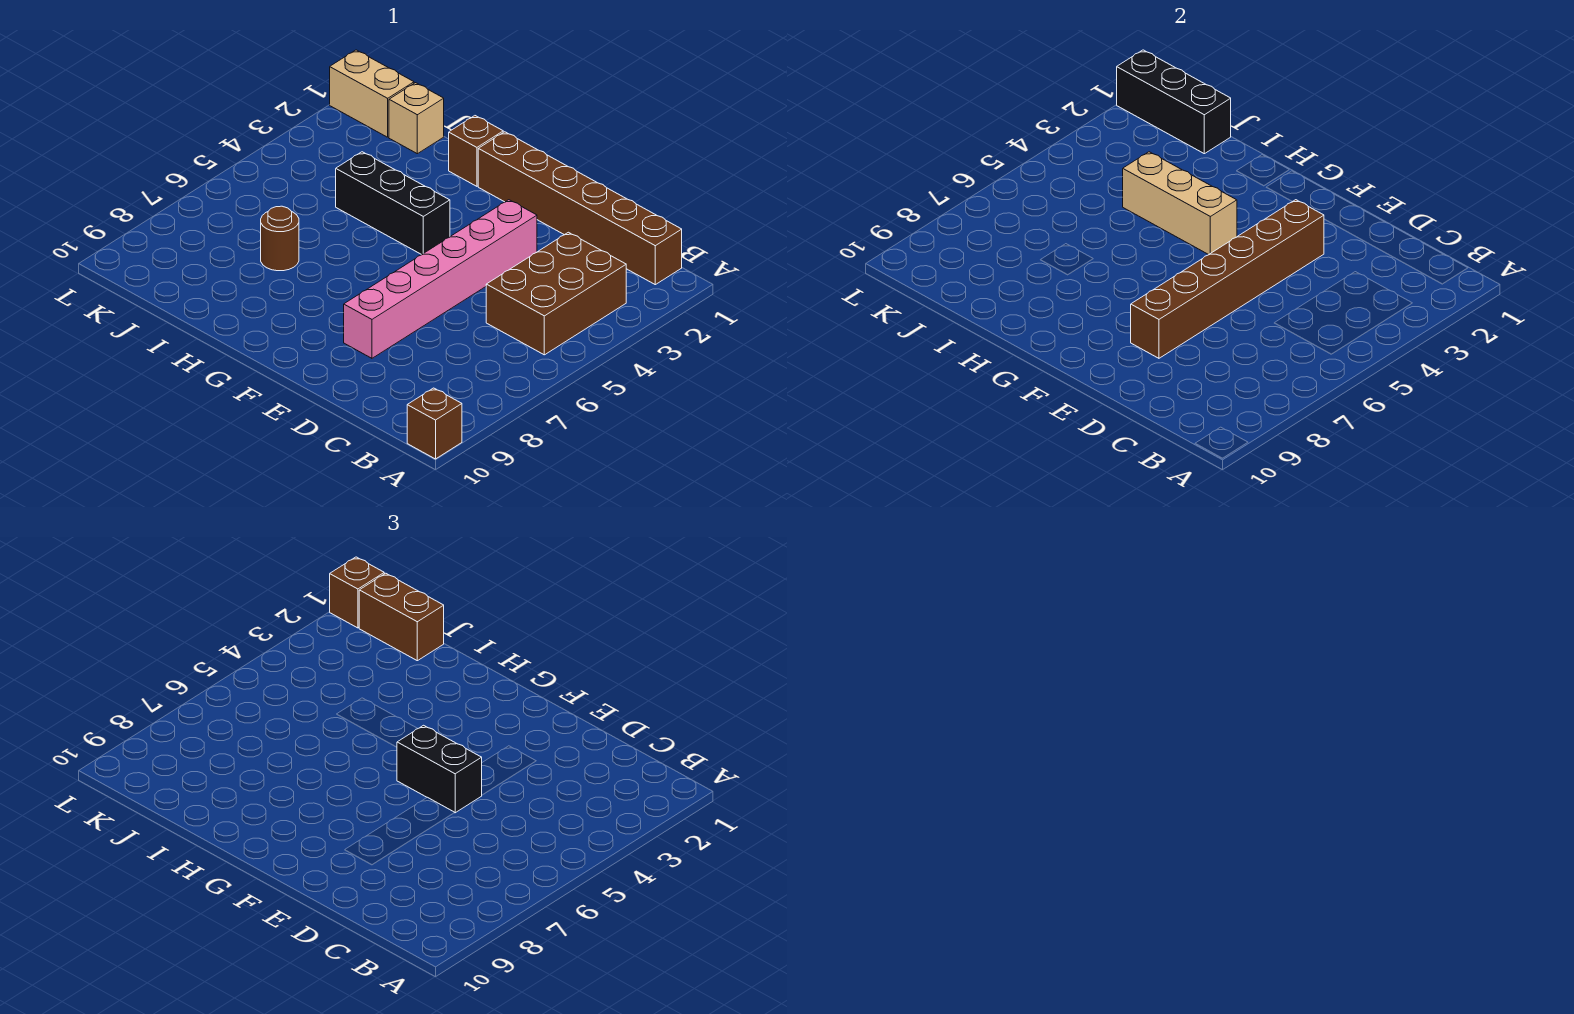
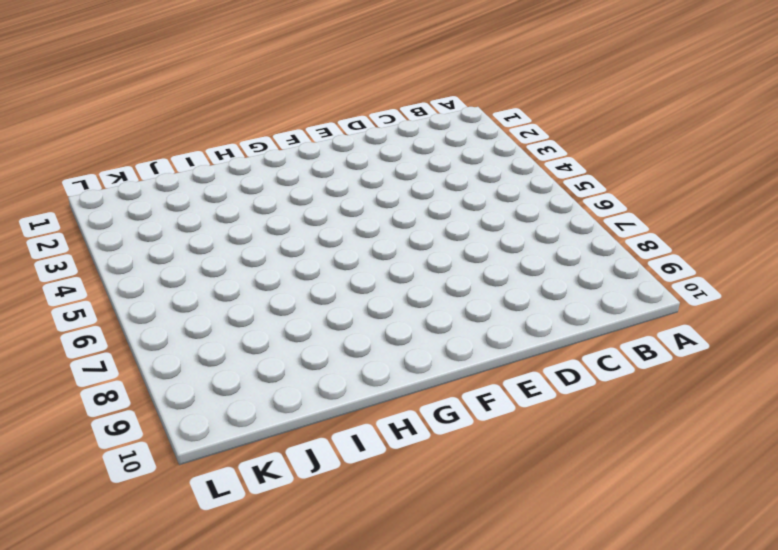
none -> brown 1x1 brick [407,388,462,459]
none -> brown 1x6 brick [478,132,682,285]
none -> brown 2x3 brick [486,232,626,355]

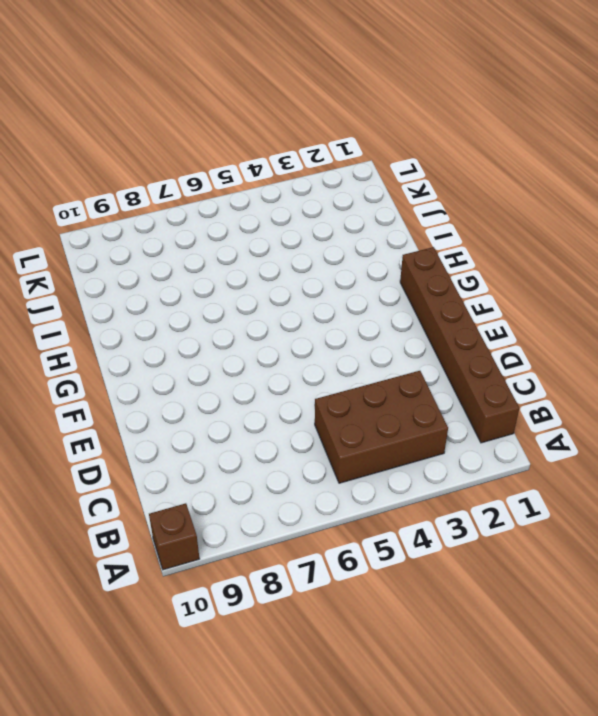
none -> pink 1x6 brick [344,200,537,358]
none -> black 1x3 brick [336,152,450,255]
none -> brown 1x1 brick [449,116,503,186]

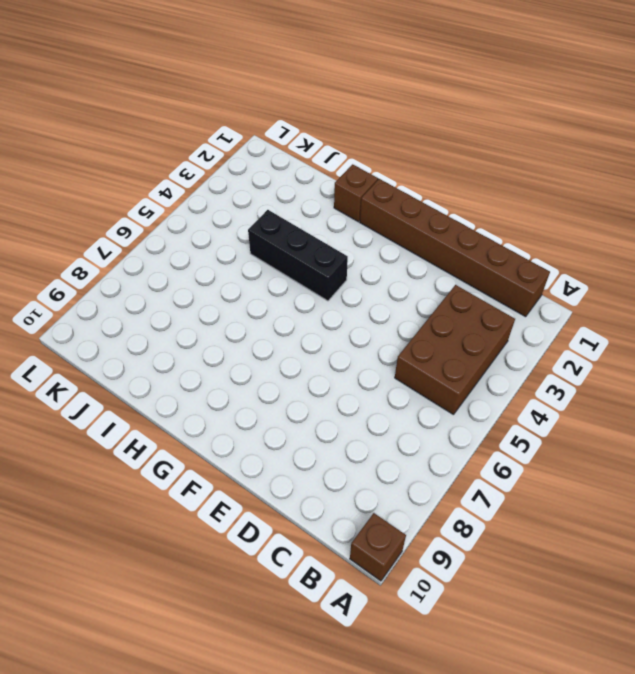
none -> pink 1x6 brick [344,200,537,358]
none -> brown 1x1 round brick [261,206,299,271]
none -> tan 1x1 brick [389,83,444,154]

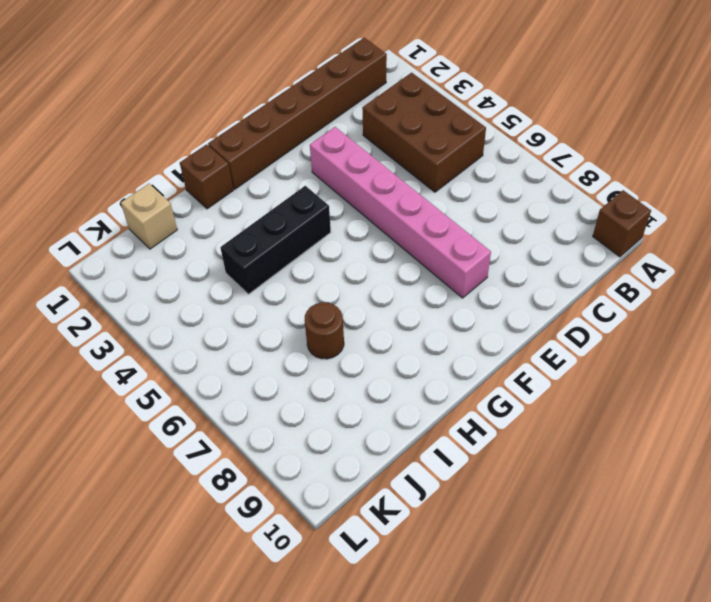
none -> tan 1x2 brick [330,50,414,137]
none -> brown 1x6 brick [1131,200,1324,358]
none -> tan 1x3 brick [1123,152,1237,255]

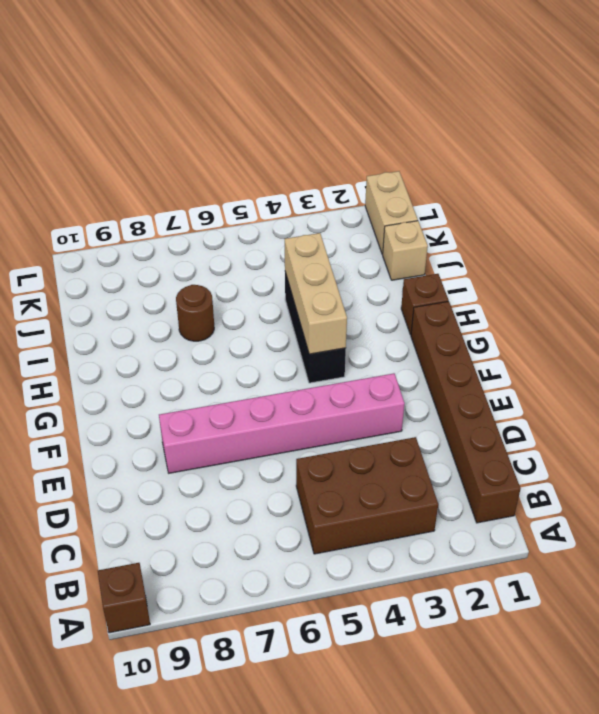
none -> brown 1x6 brick [1131,200,1324,358]
none -> black 1x3 brick [1117,50,1231,154]
none -> black 1x2 brick [397,725,482,813]

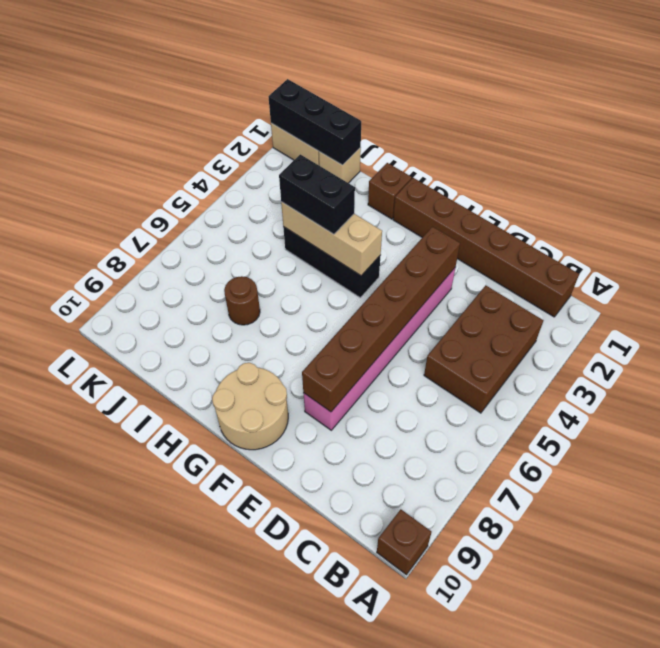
tan 2x2 round brick [212,363,288,450] -> none
black 1x2 brick [279,154,355,234] -> black 1x2 brick moved to [397,725,482,813]
none -> brown 1x2 brick [359,573,444,661]
none -> brown 1x1 brick [330,557,384,628]

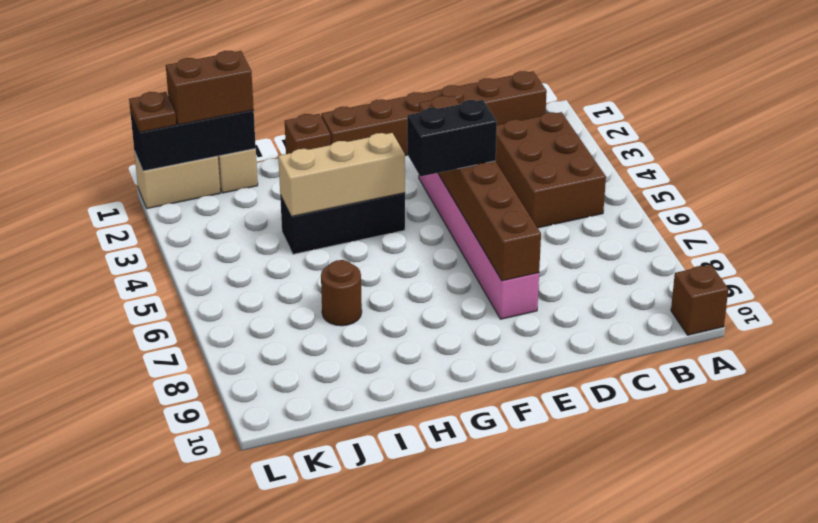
brown 1x1 plate [129,92,176,132] -> brown 1x1 brick [330,557,384,628]

